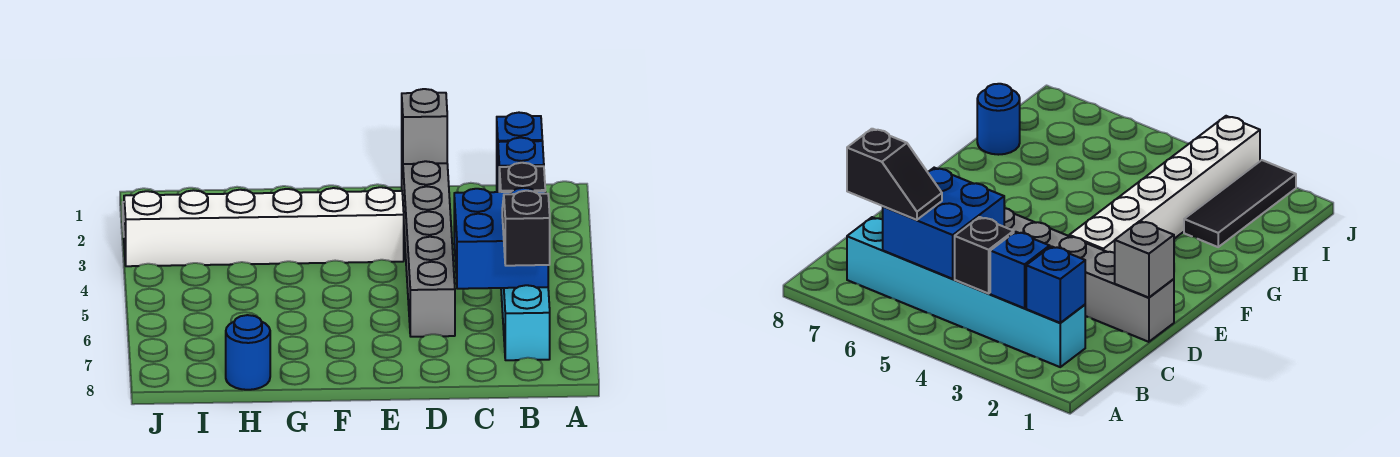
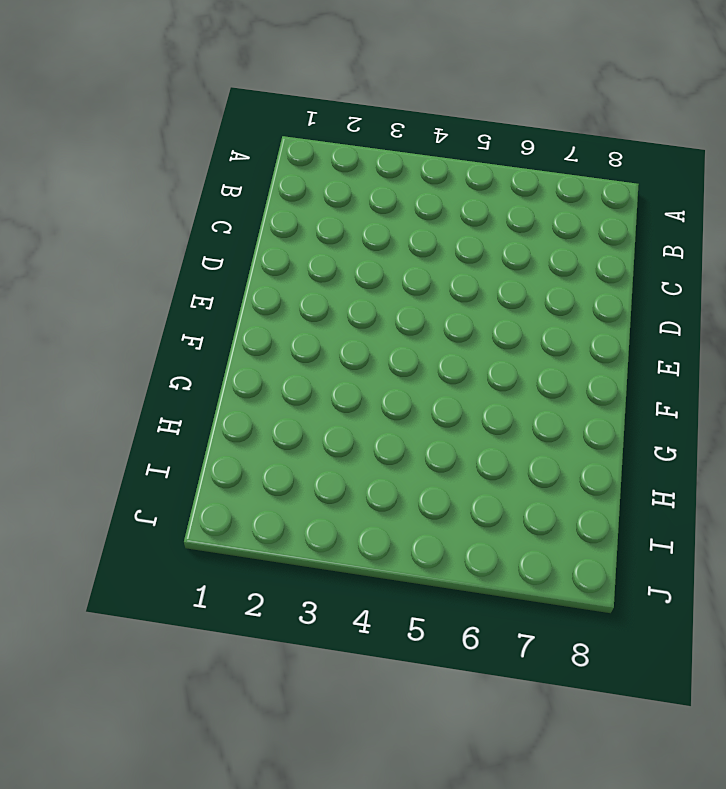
none -> cyan 1x6 brick [497,180,550,360]
none -> grey 1x6 brick [402,156,455,337]

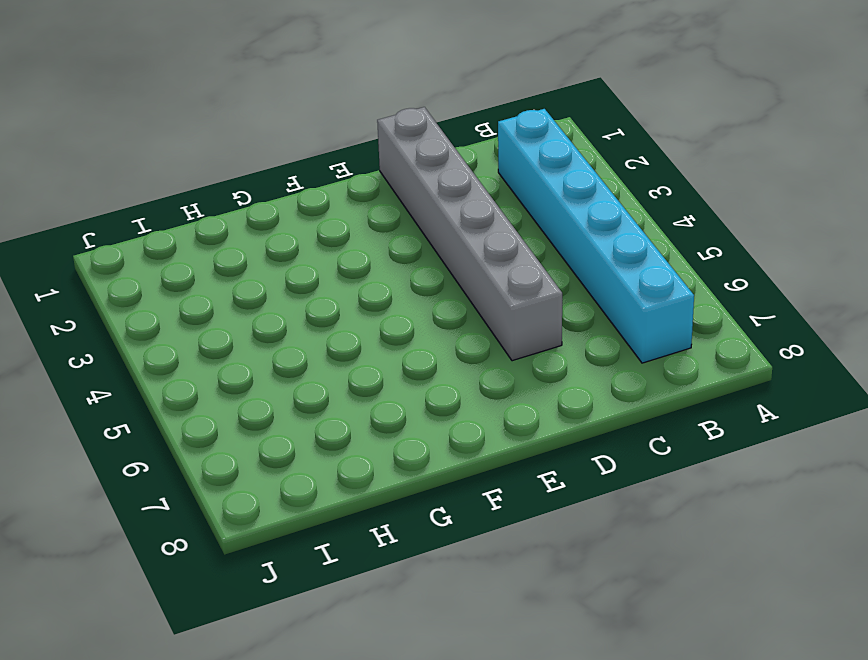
none -> white 1x6 brick [124,187,404,266]
none -> black 1x3 tile [1184,160,1296,247]

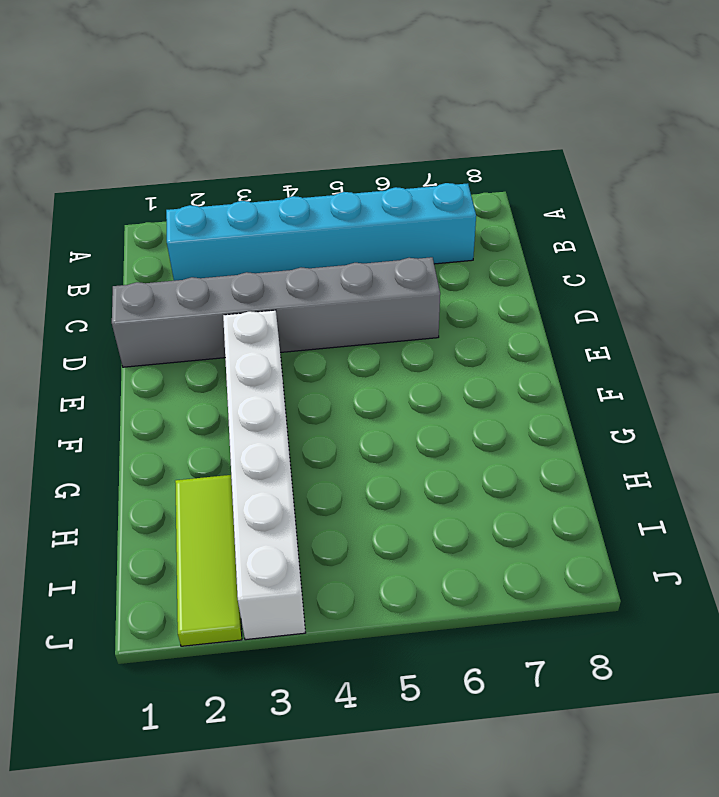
lime 1x3 tile [175,475,242,646] -> black 1x3 tile [1184,160,1296,247]
none -> blue 1x1 round brick [226,315,270,390]
none -> blue 1x1 brick [497,113,542,180]

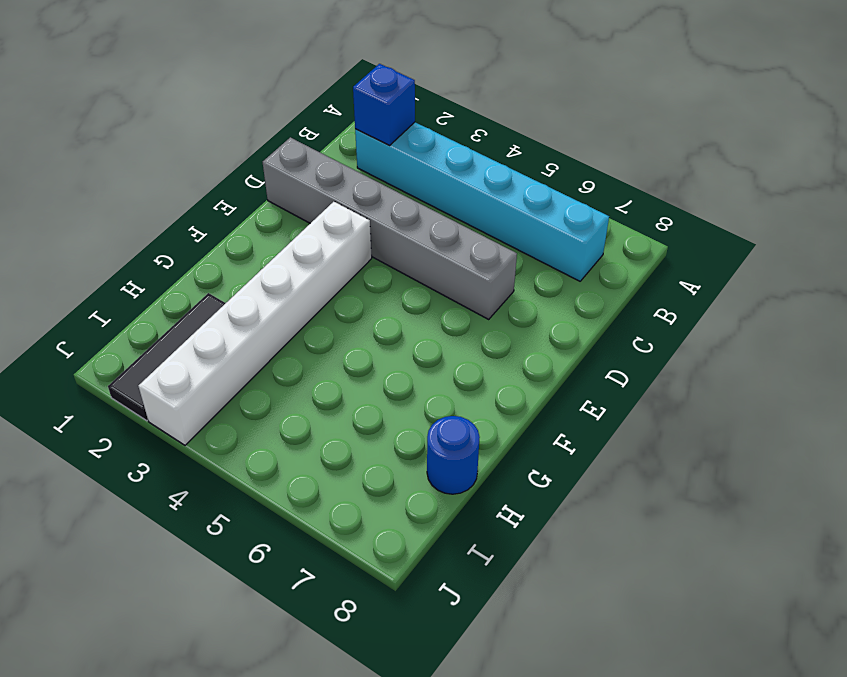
none -> blue 1x1 brick [498,138,544,192]
none -> black 1x1 brick [499,163,545,192]

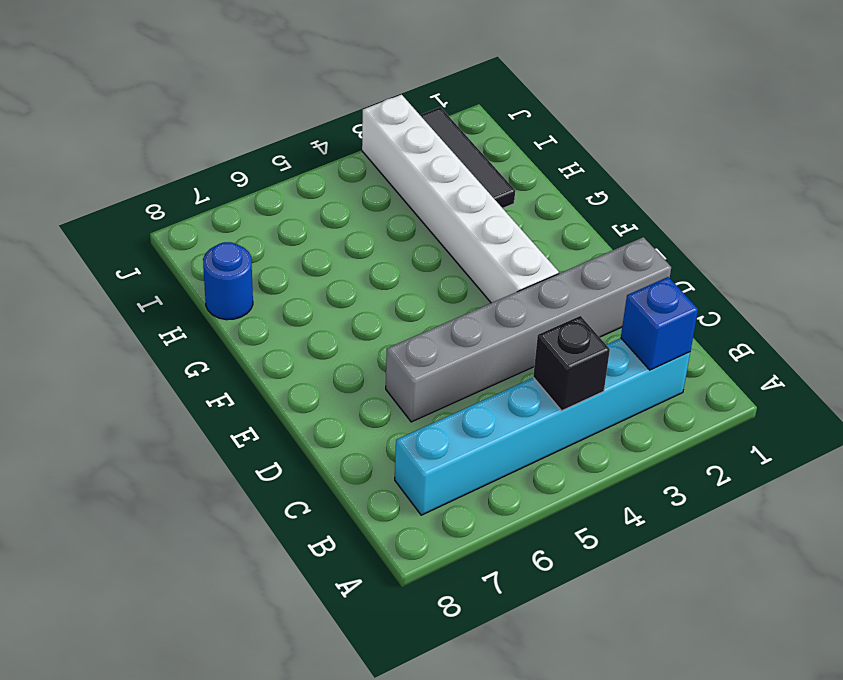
none -> blue 1x1 brick [498,138,544,192]
none -> blue 2x2 brick [454,188,548,289]

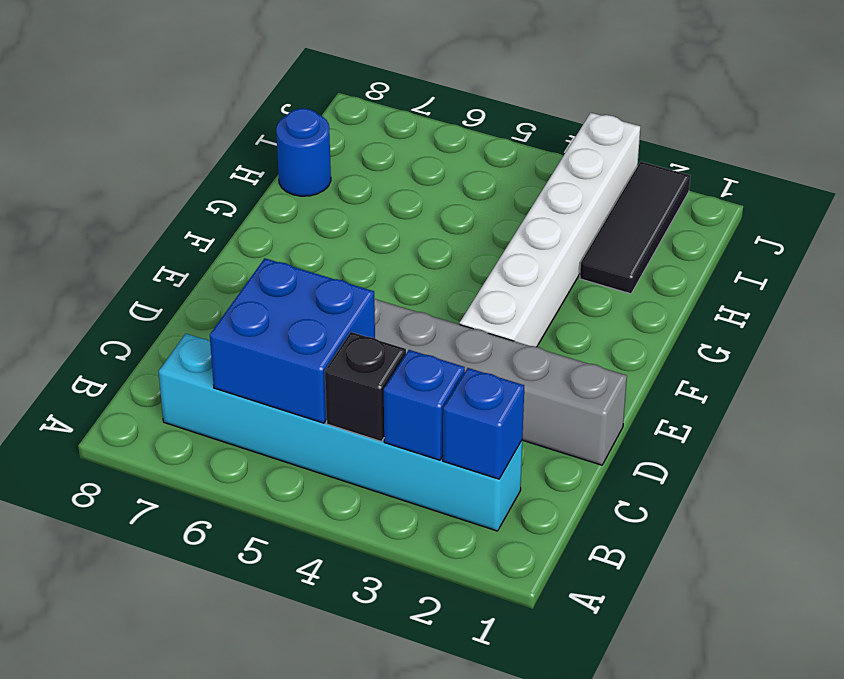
none -> grey 1x1 brick [402,89,447,164]
none -> black 1x2 slope [502,191,550,266]

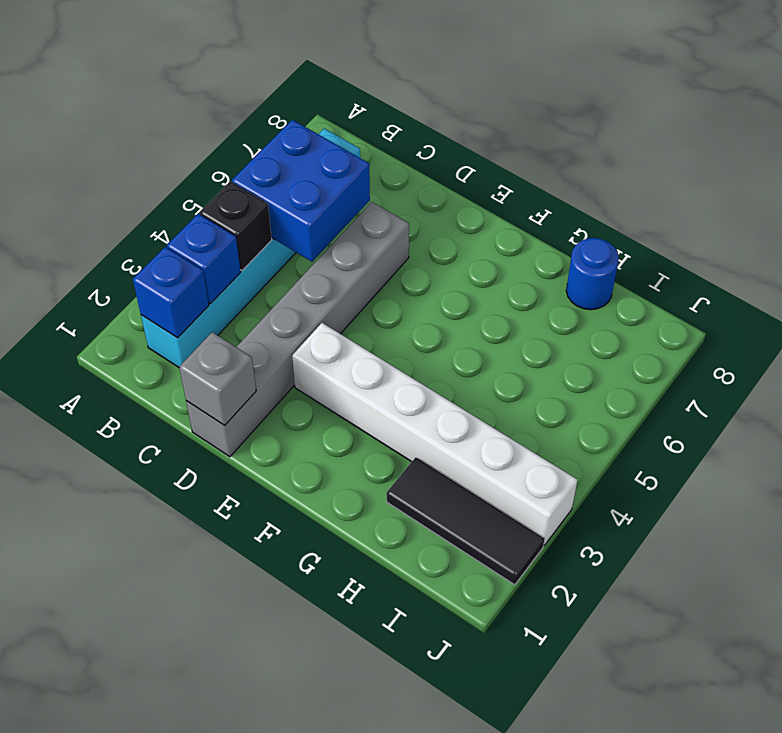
none -> black 1x2 slope [502,191,550,266]

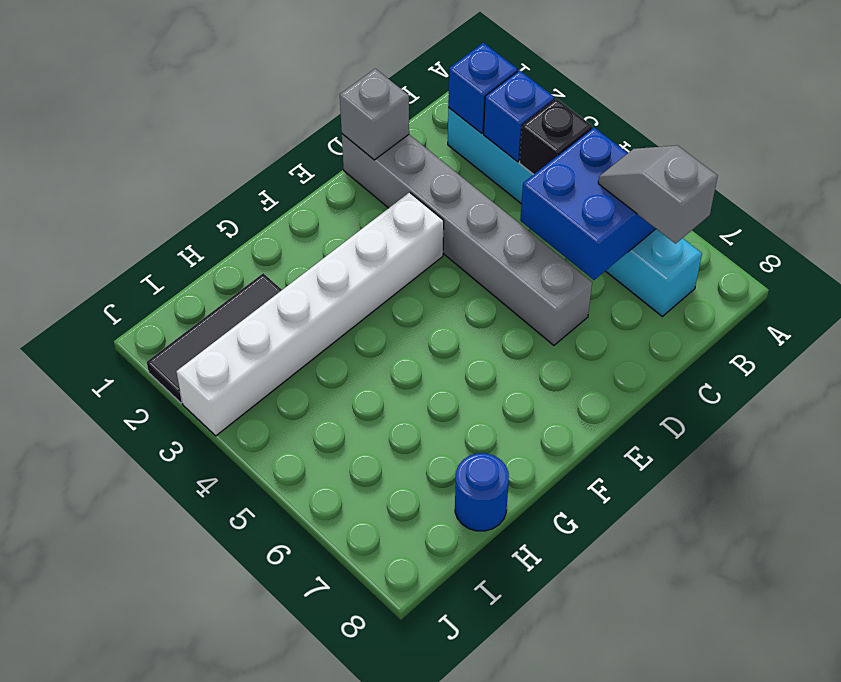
grey 1x2 slope [598,145,718,244] -> black 1x2 slope [502,191,550,266]

